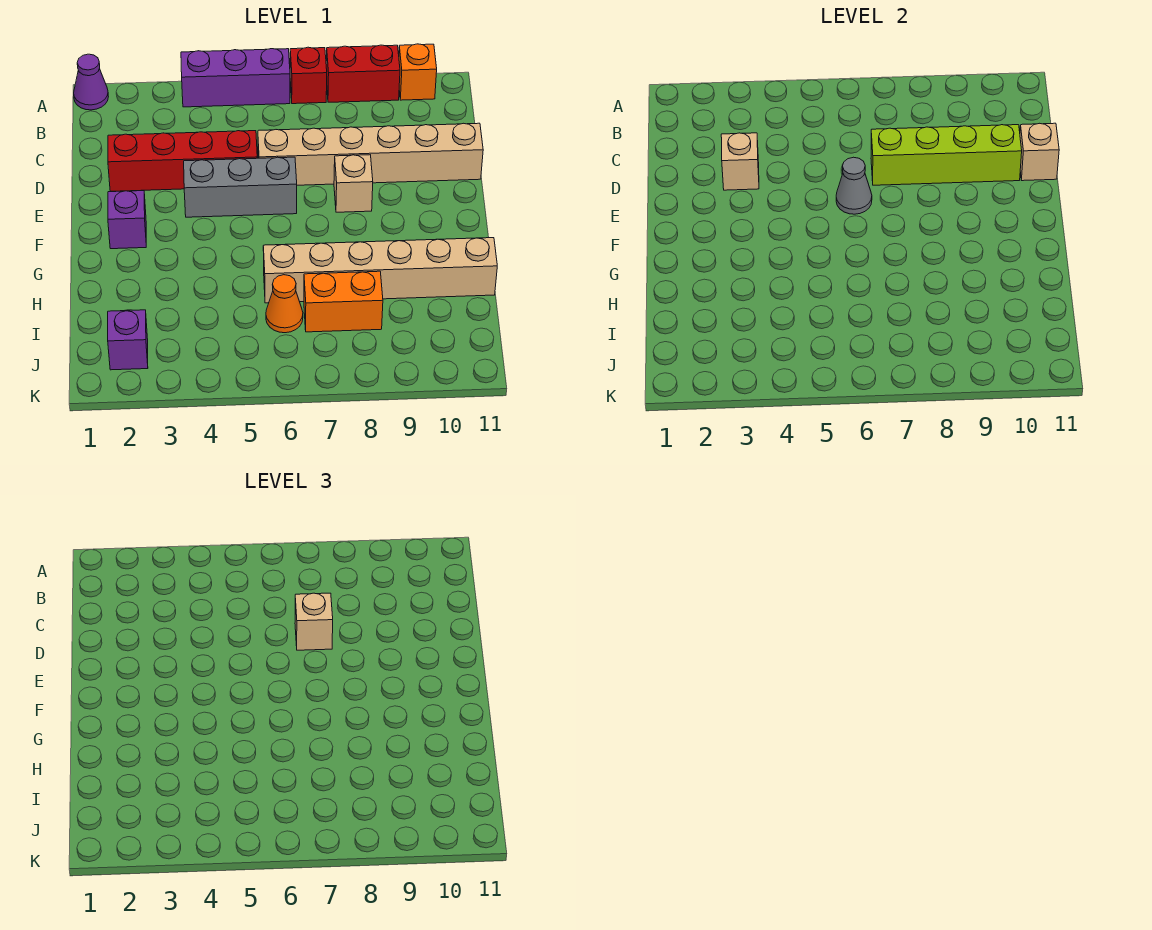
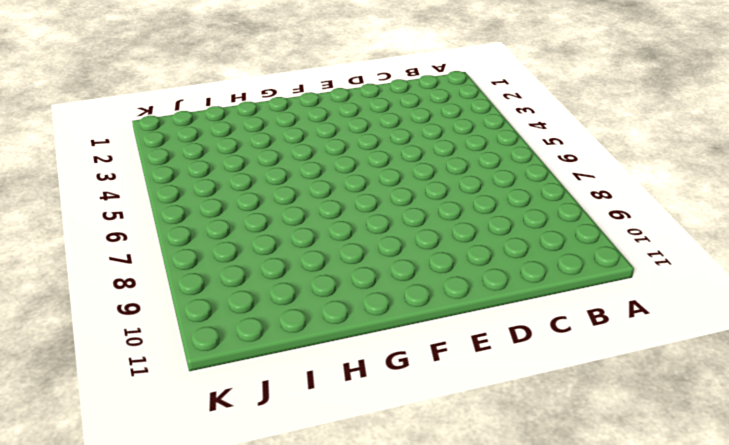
none -> purple 1x1 cone [74,54,108,110]
none -> purple 1x3 brick [181,49,290,107]
none -> red 1x1 brick [290,47,327,104]

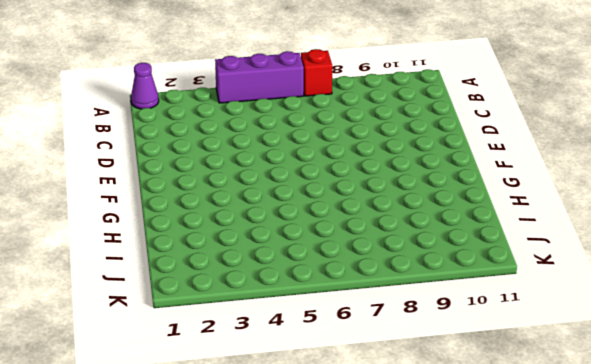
none -> red 1x2 brick [326,45,400,102]
none -> orange 1x1 brick [399,44,437,100]
none -> red 1x4 brick [108,131,257,191]

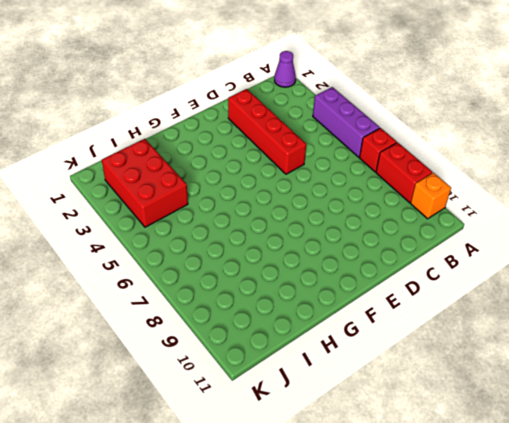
red 2x3 brick [102,139,188,227] -> purple 1x1 brick [108,310,148,370]
none -> tan 1x6 brick [258,123,483,185]
none -> grey 1x3 brick [184,157,297,217]
none -> tan 1x1 brick [334,155,373,212]

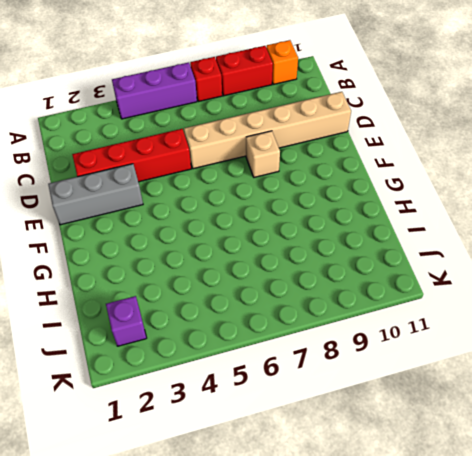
grey 1x3 brick [48,164,143,225] -> grey 1x3 brick moved to [184,157,297,217]
none -> purple 1x1 cone [74,54,108,110]
none -> purple 1x1 brick [108,191,146,249]
none -> tan 1x6 brick [263,238,497,303]

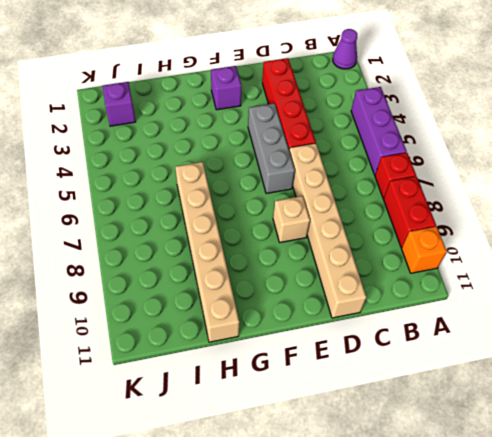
none -> orange 1x1 cone [266,275,303,333]
none -> orange 1x2 brick [304,271,383,332]
none -> tan 1x1 brick [721,133,759,190]

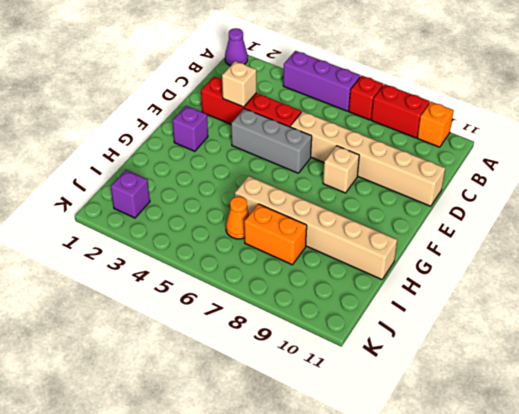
none -> lime 1x4 brick [871,125,1022,185]
none -> tan 1x1 brick [1020,123,1059,181]
none -> grey 1x1 cone [836,157,872,214]

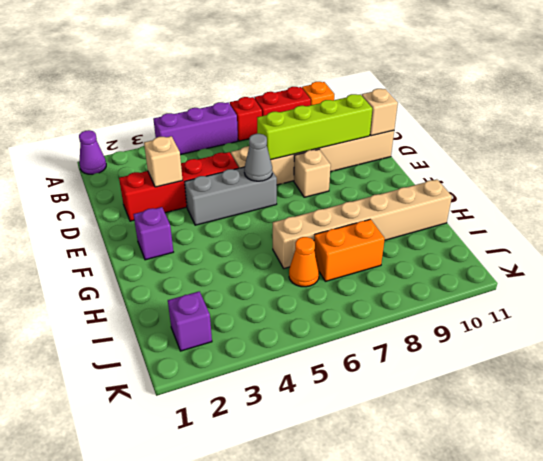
none -> tan 1x1 brick [295,593,333,650]

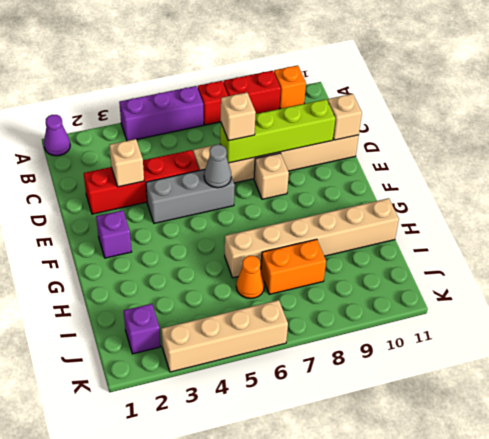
tan 1x4 brick [161,300,288,372] -> none

